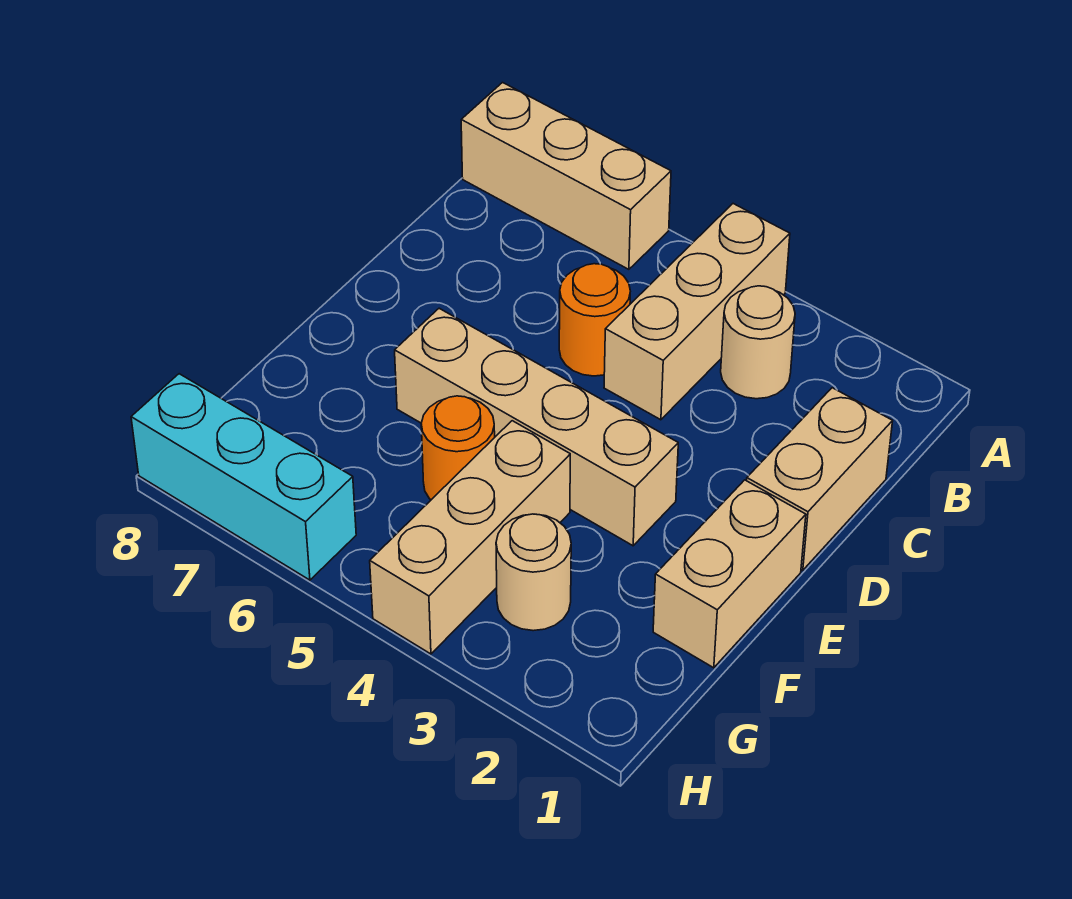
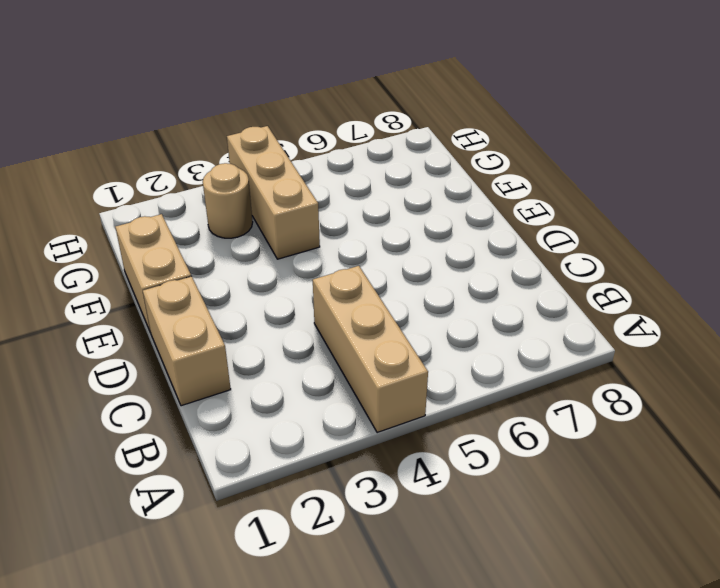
none -> tan 1x3 brick [461,83,671,269]
none -> tan 1x1 round brick [721,286,795,399]

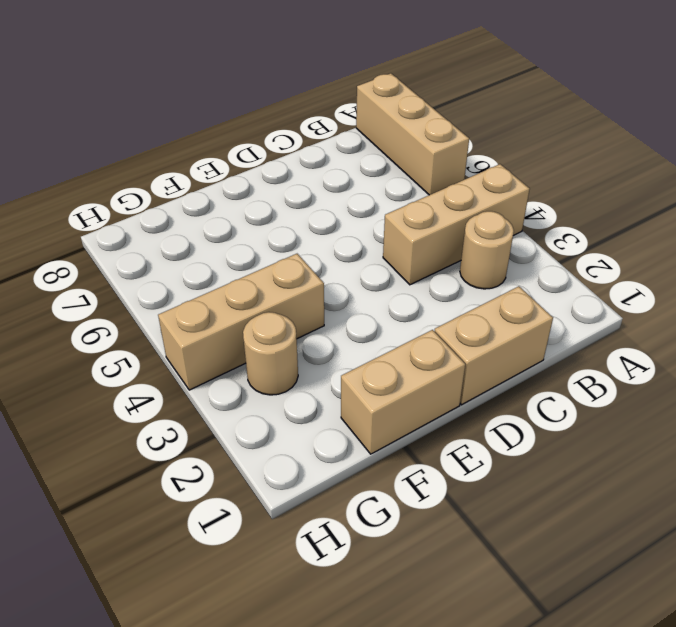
none -> orange 1x1 round brick [559,264,630,376]
none -> tan 1x4 brick [395,308,678,546]

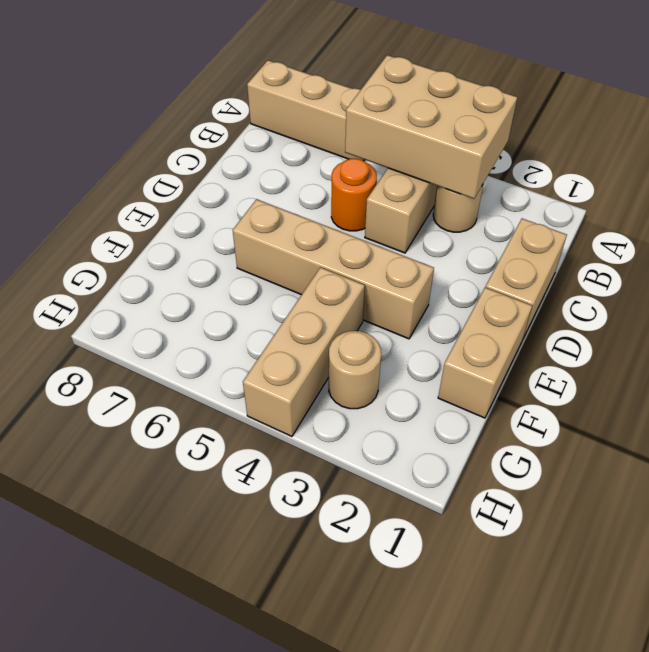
tan 2x3 brick [345,55,517,199] -> none
none -> orange 1x1 round brick [421,396,495,500]
none -> cyan 1x3 brick [131,374,356,580]

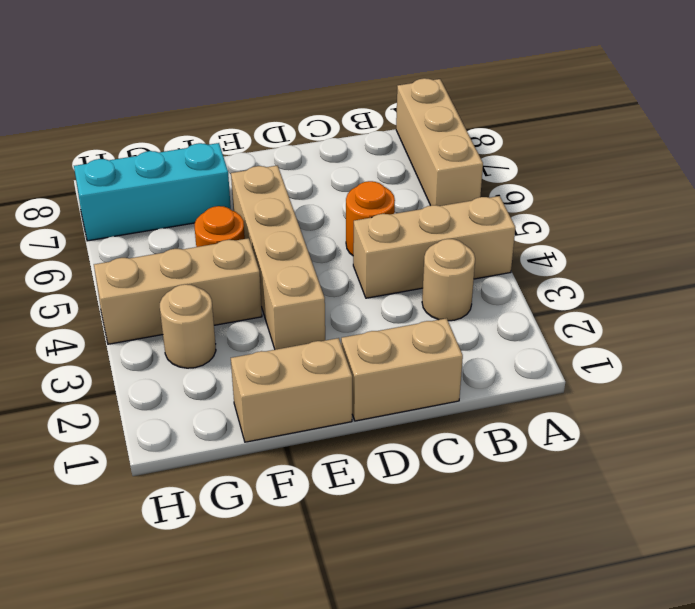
cyan 1x3 brick [74,143,231,241] -> cyan 1x3 brick turned to [131,374,356,580]

